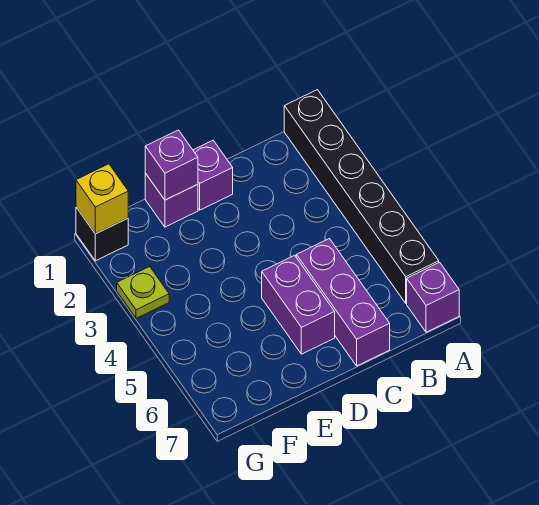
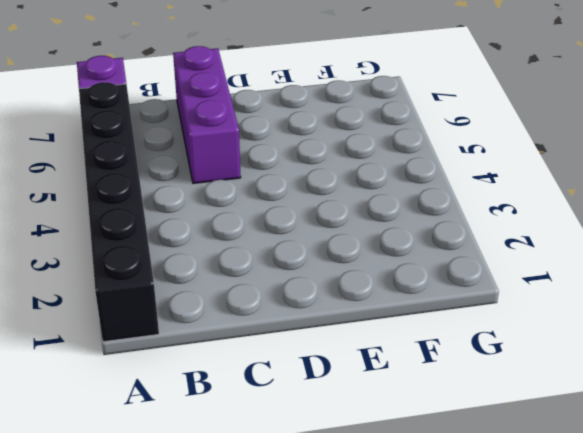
none -> purple 1x1 brick [193,141,233,210]
none -> purple 1x2 brick [262,255,335,354]

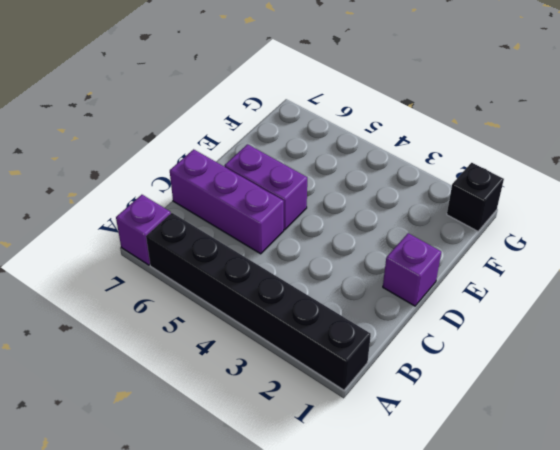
none -> purple 1x1 brick [145,173,198,227]
none -> lime 1x1 plate [117,267,169,318]

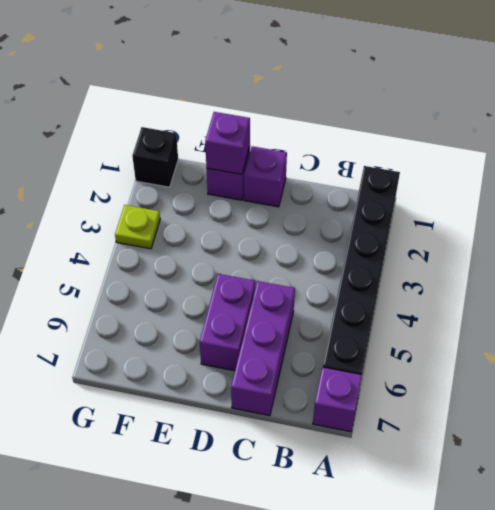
none -> yellow 1x1 brick [76,164,128,234]

